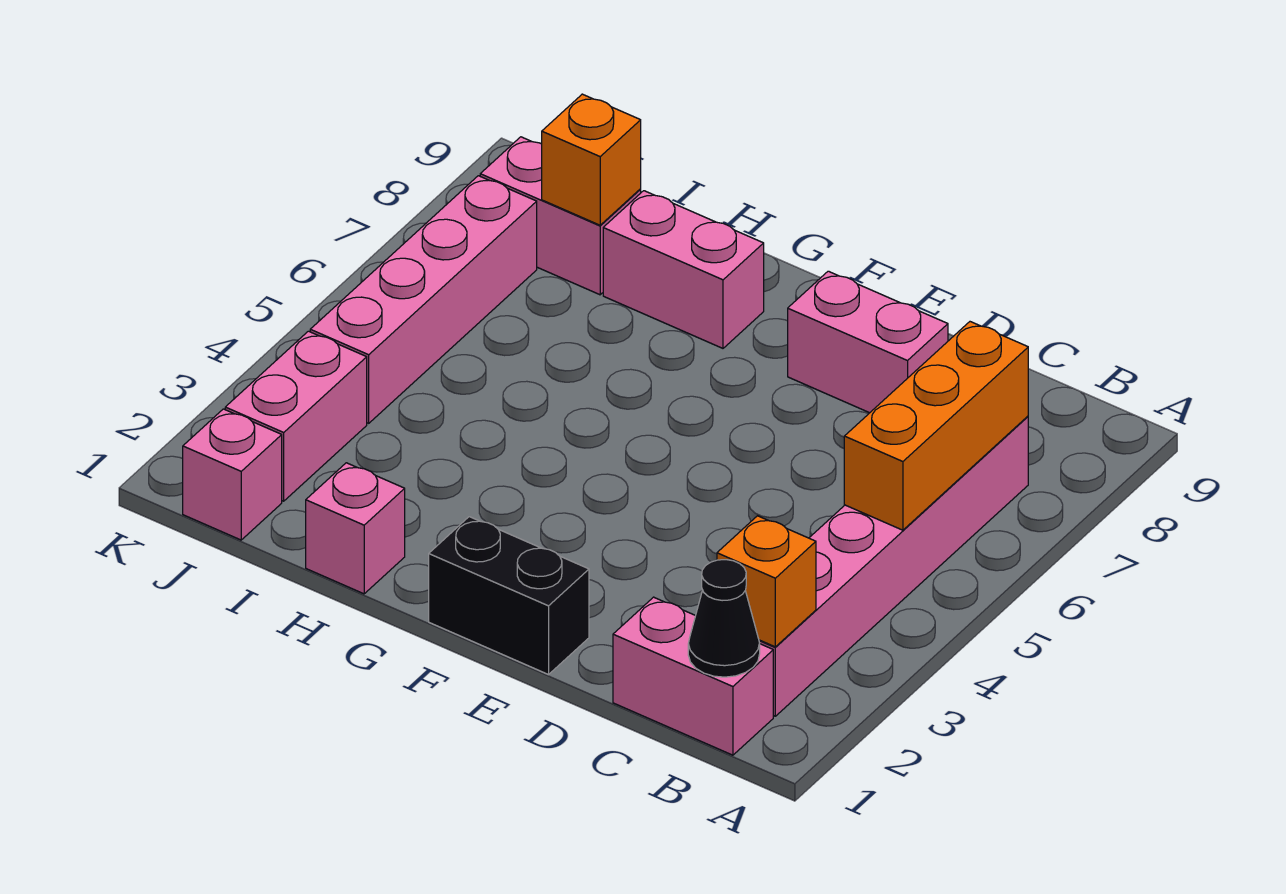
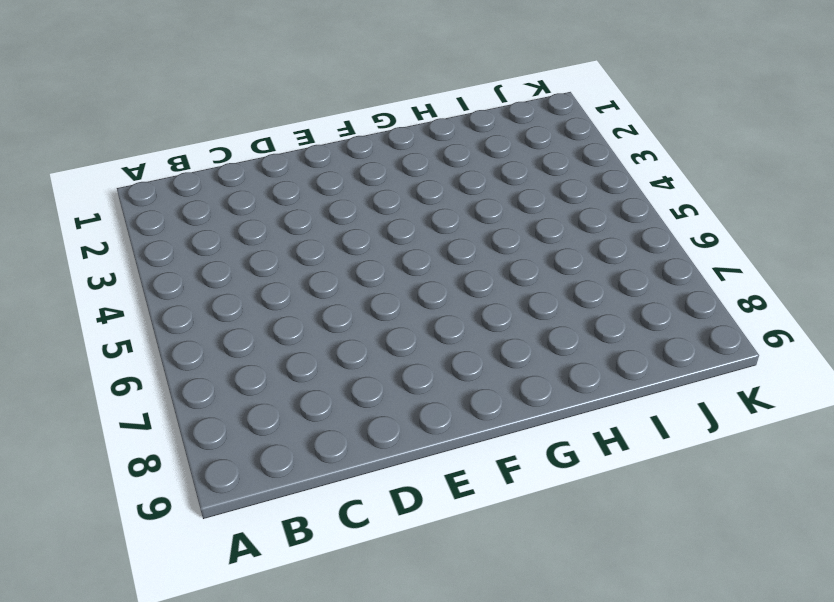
none -> pink 1x2 brick [613,597,773,755]
none -> pink 1x6 brick [759,416,1028,716]
none -> pink 1x2 brick [788,271,948,413]

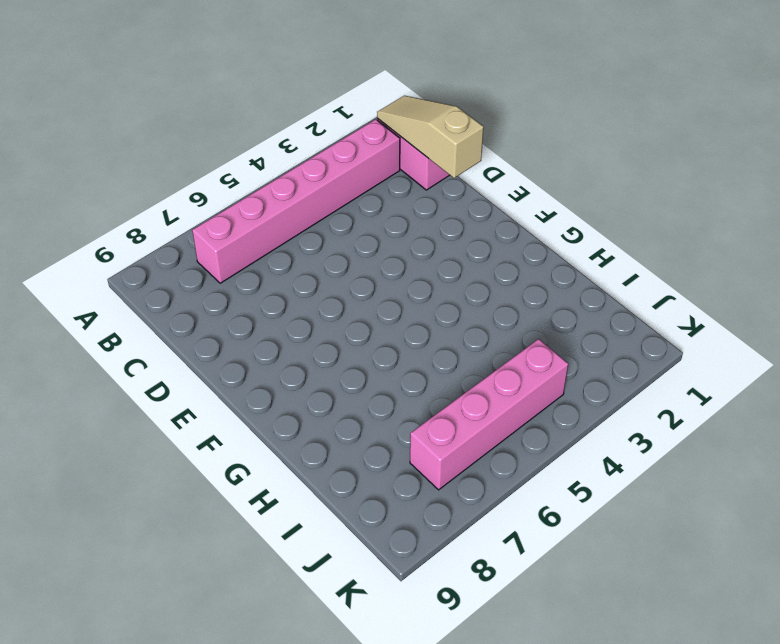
tan 1x3 slope [377,96,484,178] -> black 1x1 cone [688,560,760,677]
none -> pink 1x2 brick [788,271,948,413]
none -> black 1x2 brick [429,517,589,675]
none -> pink 1x2 brick [603,191,764,348]

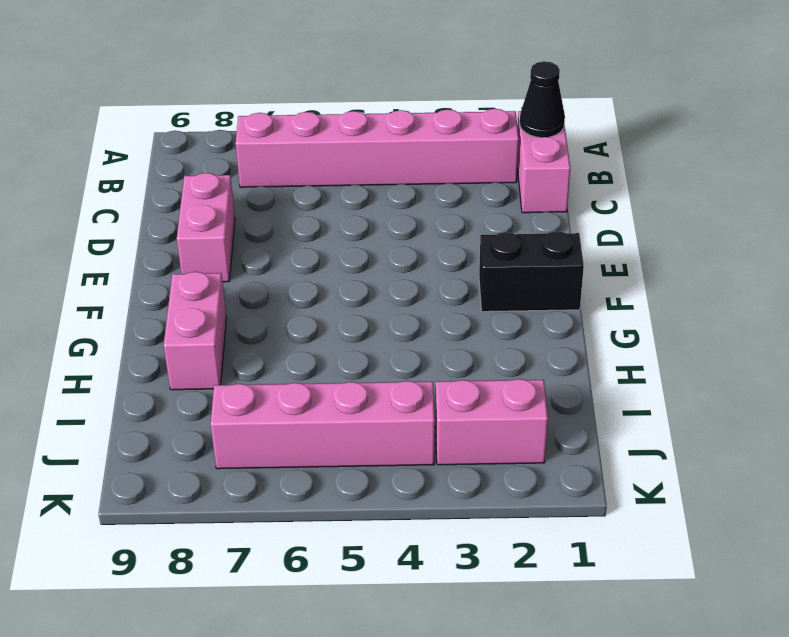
black 1x2 brick [479,231,584,312] -> black 1x2 brick turned to [429,517,589,675]
none -> pink 1x1 brick [306,463,405,594]
none -> pink 1x2 brick [480,137,641,295]
none -> pink 1x1 brick [183,409,282,540]

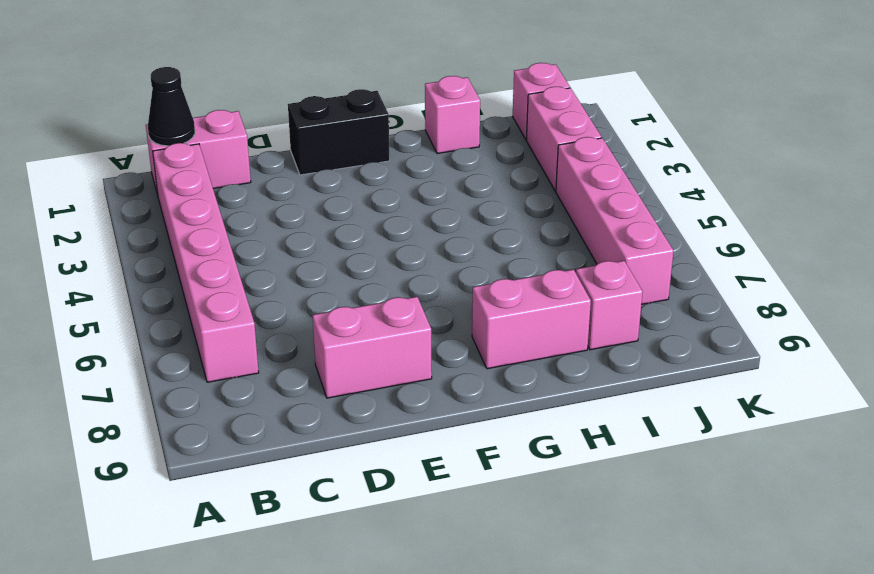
pink 1x1 brick [576,261,643,350] -> pink 1x2 brick [480,137,641,295]
none -> orange 1x1 brick [717,516,816,647]
none -> orange 1x3 brick [844,322,1028,530]
none -> orange 1x1 brick [542,94,641,225]

